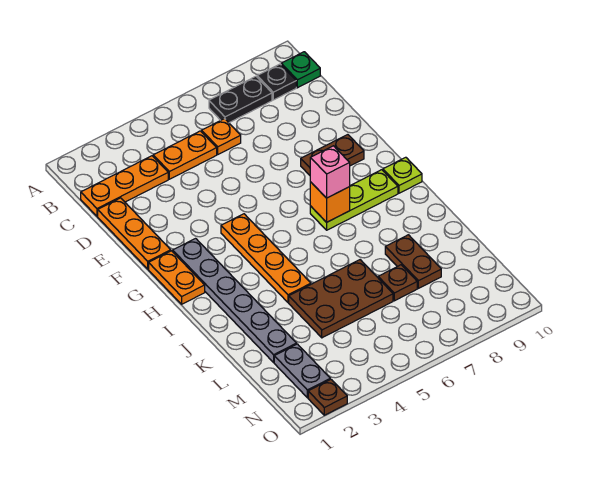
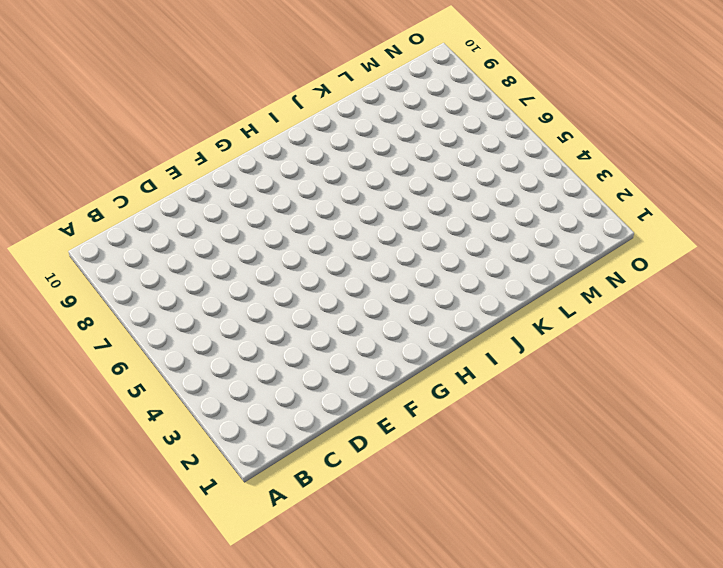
none -> black 1x2 plate [209,76,272,123]
none -> black 1x1 plate [257,64,296,100]
none -> green 1x1 plate [281,52,320,88]

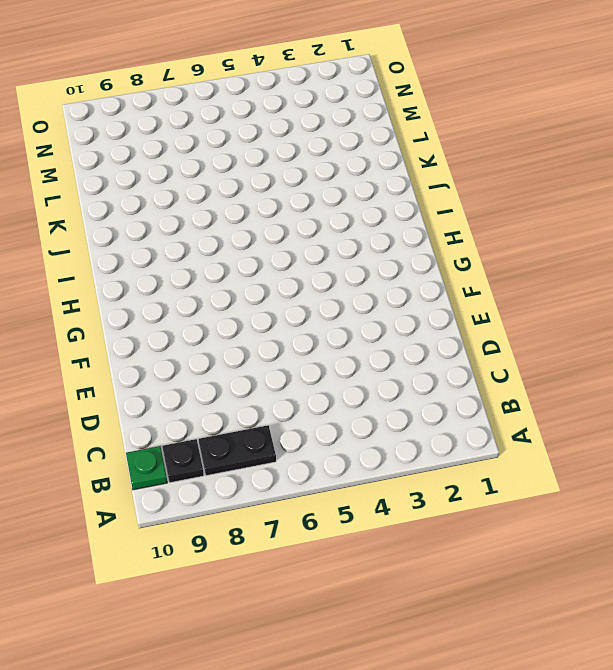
none -> orange 1x3 plate [81,156,168,216]
none -> orange 1x2 plate [153,131,217,179]
none -> orange 1x1 plate [202,119,241,154]

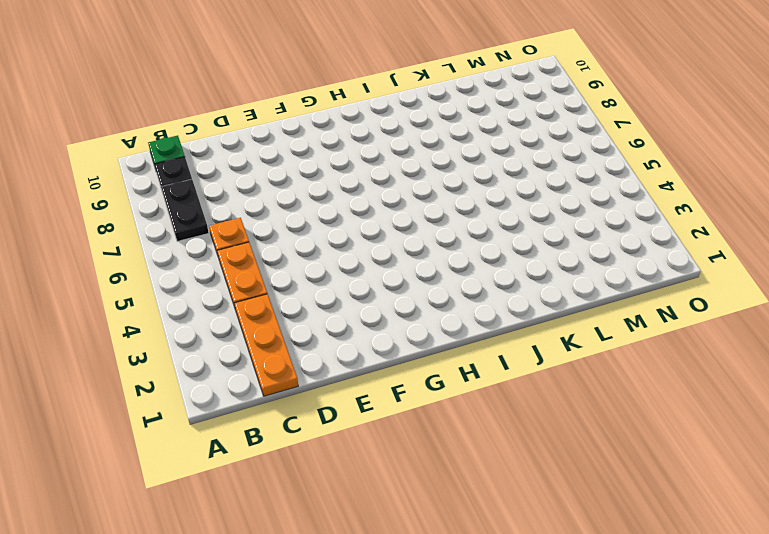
none -> orange 1x3 plate [98,198,171,269]
none -> brown 1x2 plate [301,135,364,175]
none -> orange 1x2 plate [149,251,205,304]

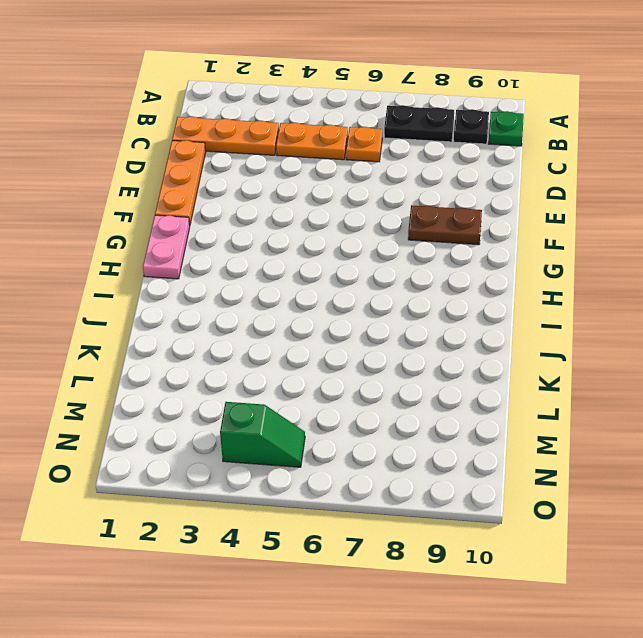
pink 1x2 plate [143,215,190,279] -> orange 1x2 plate [149,251,205,304]
green 1x2 slope [220,402,305,467] -> none
none -> grey 1x6 plate [173,238,297,362]
none -> orange 1x4 plate [221,214,311,303]
none -> lime 1x3 plate [310,170,398,230]

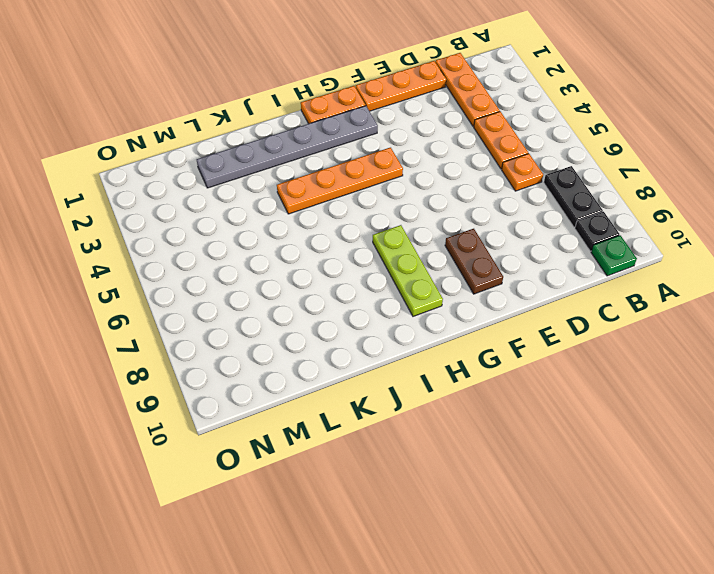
none -> lime 1x1 plate [383,157,422,193]
none -> brown 2x3 plate [289,260,393,338]
none -> brown 1x2 plate [385,235,441,288]

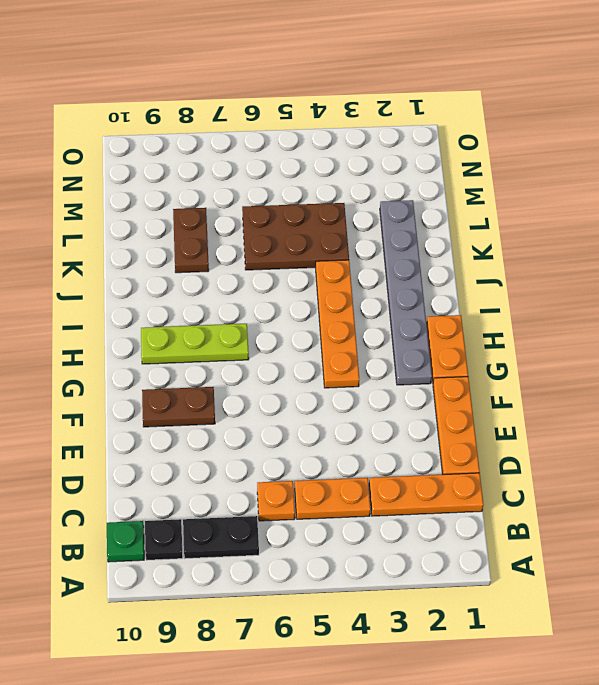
none -> lime 1x1 plate [383,157,422,193]
none -> brown 1x1 plate [378,265,417,301]
none -> grey 1x2 plate [274,344,330,398]

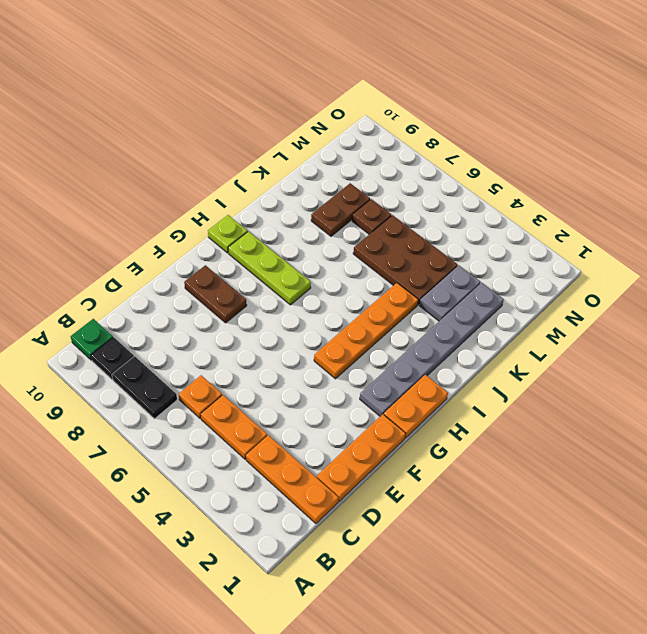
grey 1x2 plate [419,266,480,321] -> grey 1x2 plate moved to [274,344,330,398]
none -> brown 1x1 plate [308,379,347,415]
none -> orange 1x1 brick [310,182,350,222]
none -> pink 1x1 brick [310,146,350,198]

